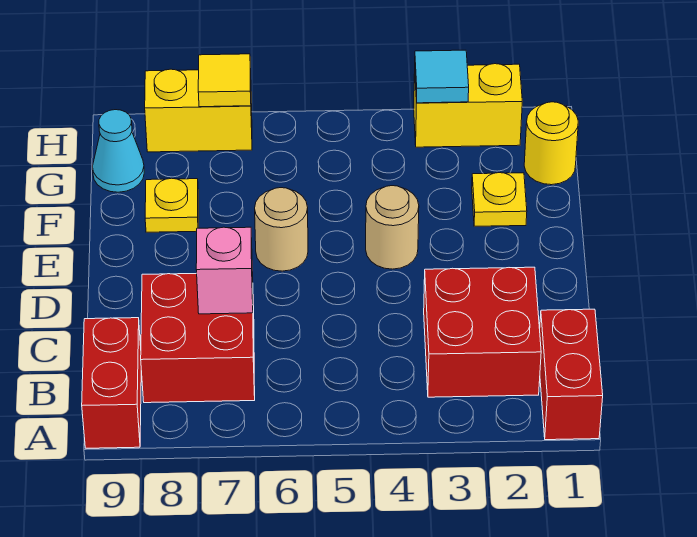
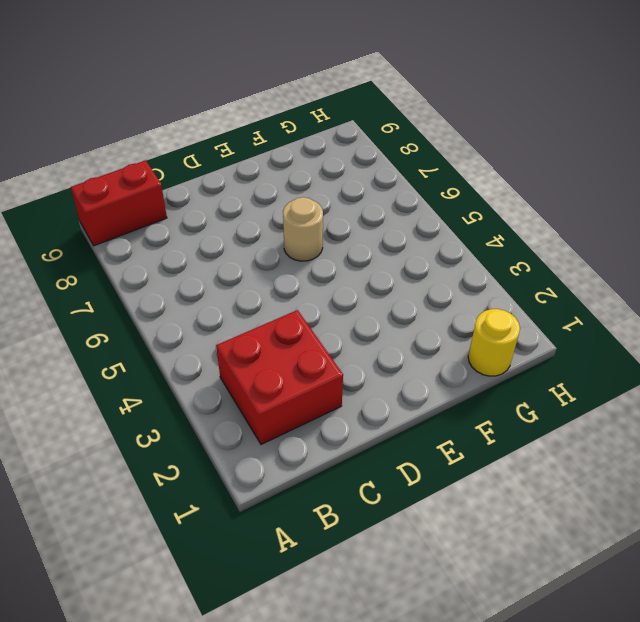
none -> red 1x2 brick [540,309,603,440]
none -> red 2x2 brick [141,273,255,403]
none -> tan 1x1 round brick [366,186,419,269]

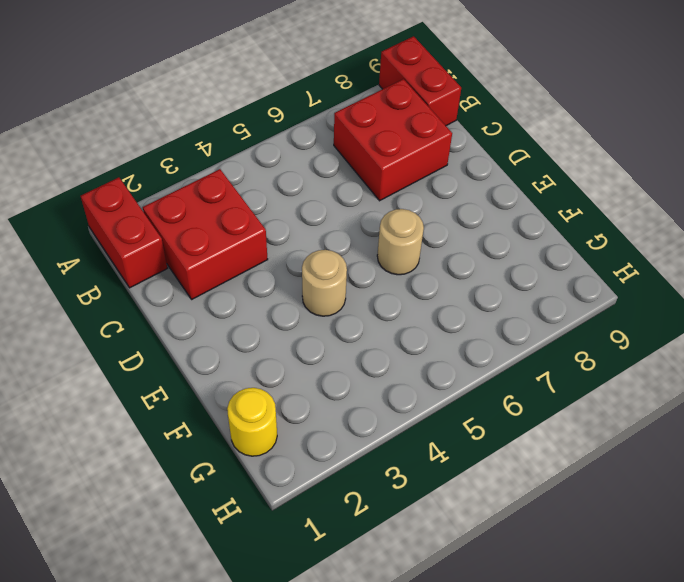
none -> yellow 1x1 plate [472,173,527,226]
none -> yellow 1x1 plate [145,178,198,232]
none -> cyan 1x1 cone [92,110,144,192]

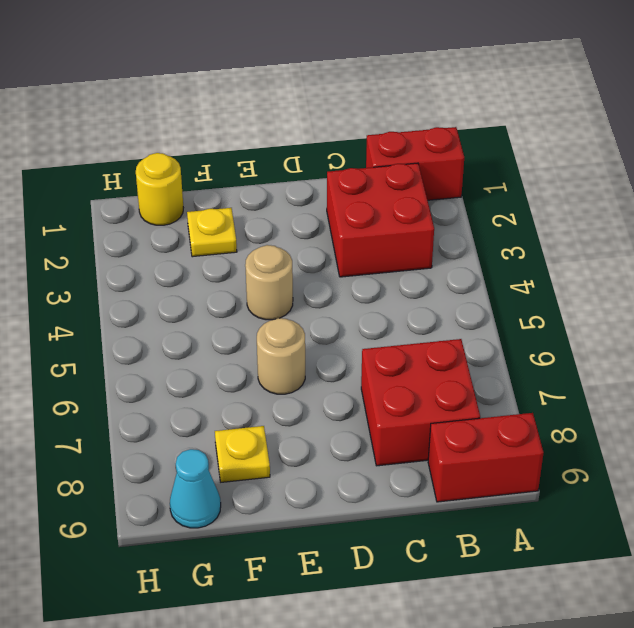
none -> yellow 1x2 brick [414,64,522,147]
none -> yellow 1x2 brick [145,69,252,152]
none -> pink 1x1 brick [196,227,253,314]

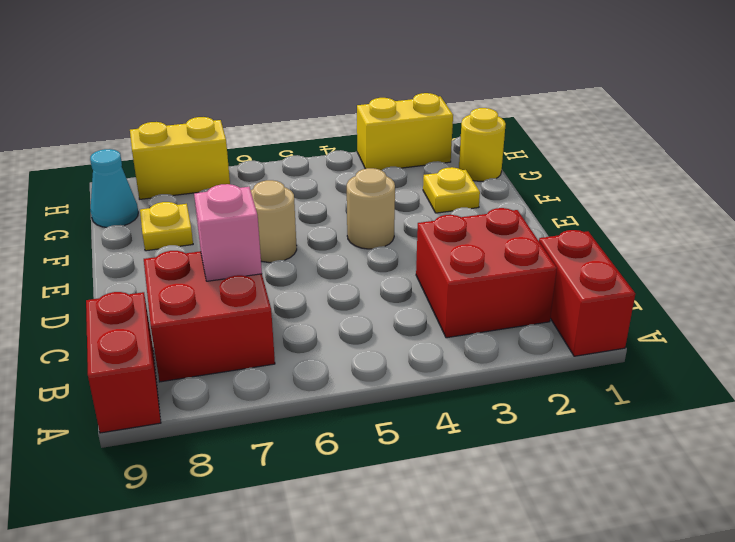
none -> cyan 1x1 tile [415,50,469,103]
none -> yellow 1x1 tile [198,54,251,107]

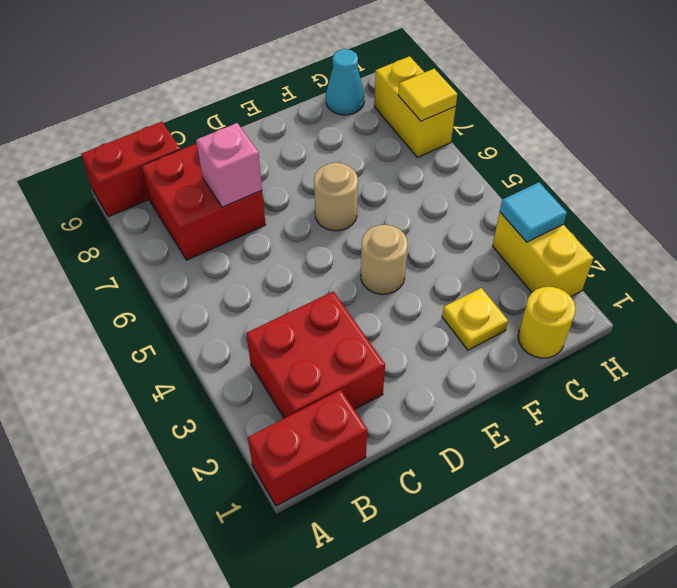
none -> yellow 1x1 plate [145,178,198,232]

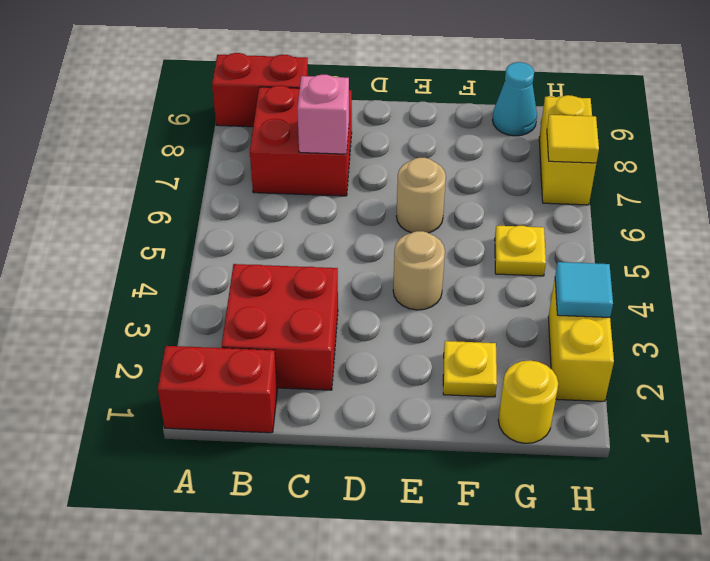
yellow 1x1 plate [495,226,546,276] -> yellow 1x1 plate moved to [145,178,198,232]

